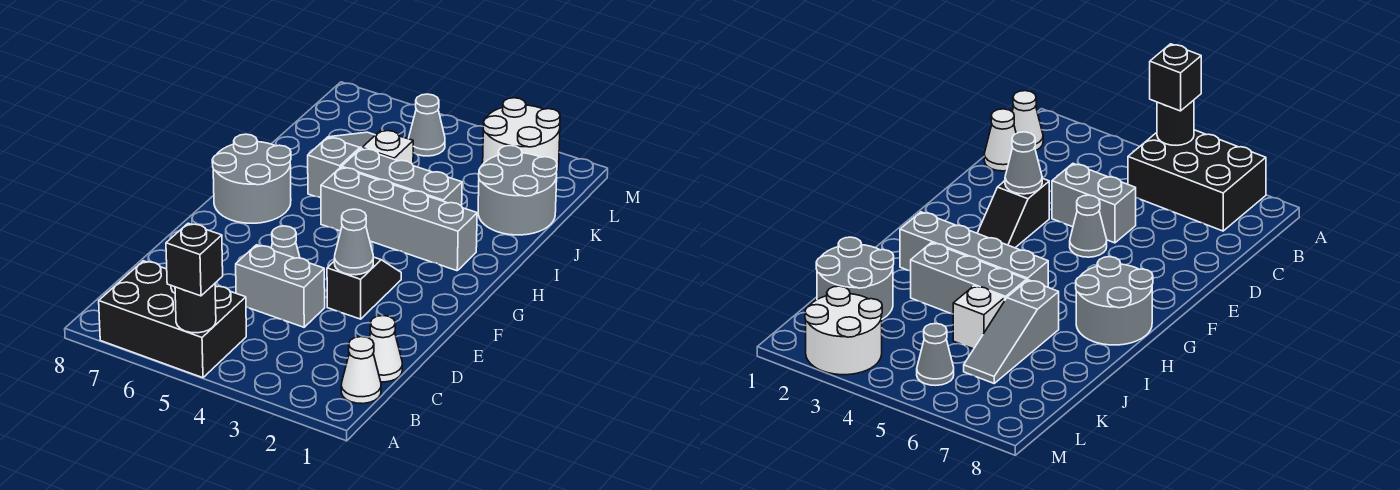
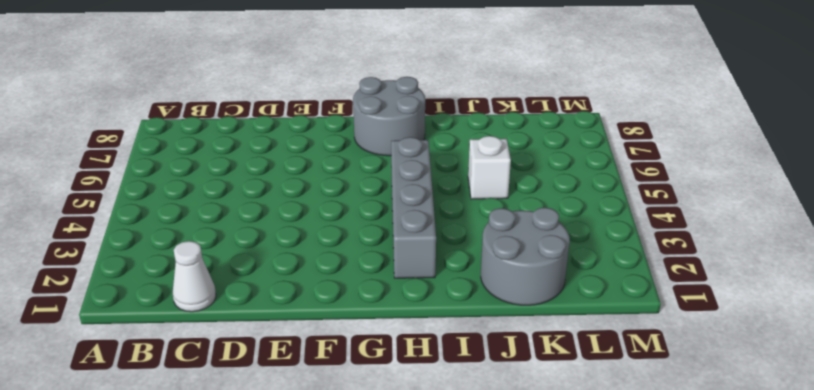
none -> black 2x3 brick [99,261,246,378]
none -> white 1x1 cone [341,337,381,404]
none -> grey 1x2 brick [236,245,325,327]

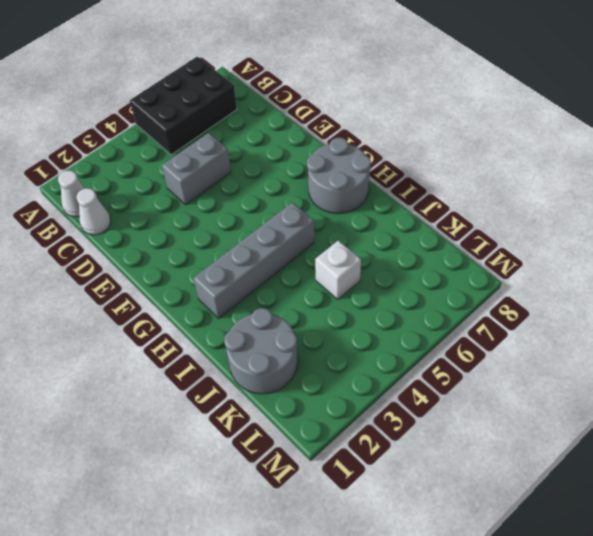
none -> black 1x2 slope [327,257,401,319]
none -> grey 1x1 cone [271,226,300,258]
none -> grey 1x3 brick [342,149,462,206]

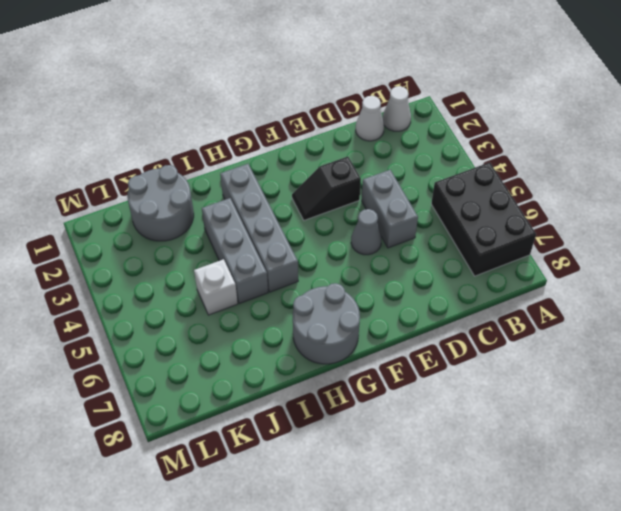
none -> grey 1x3 slope [308,132,375,198]
none -> white 2x2 round brick [483,98,560,172]
none -> grey 1x1 cone [409,94,445,156]

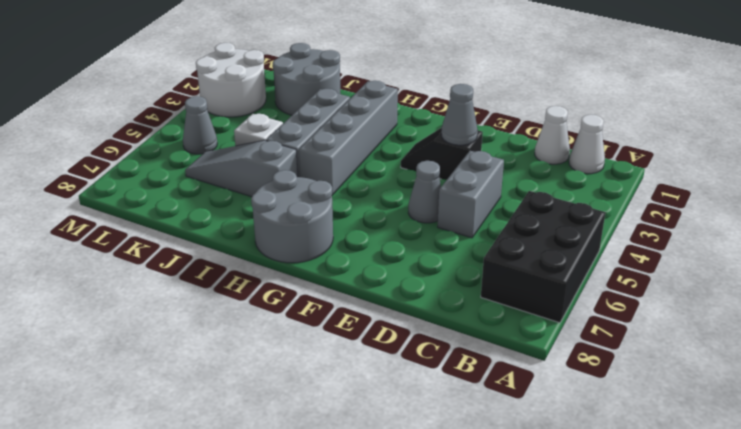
none -> black 1x1 round brick [175,284,216,333]
none -> black 1x1 brick [166,223,223,296]

